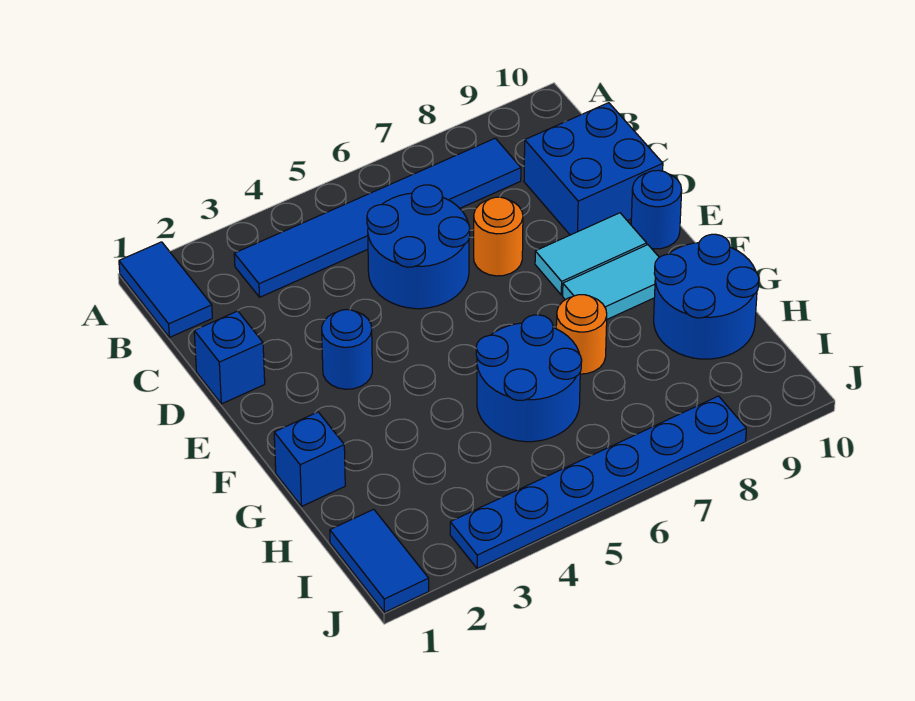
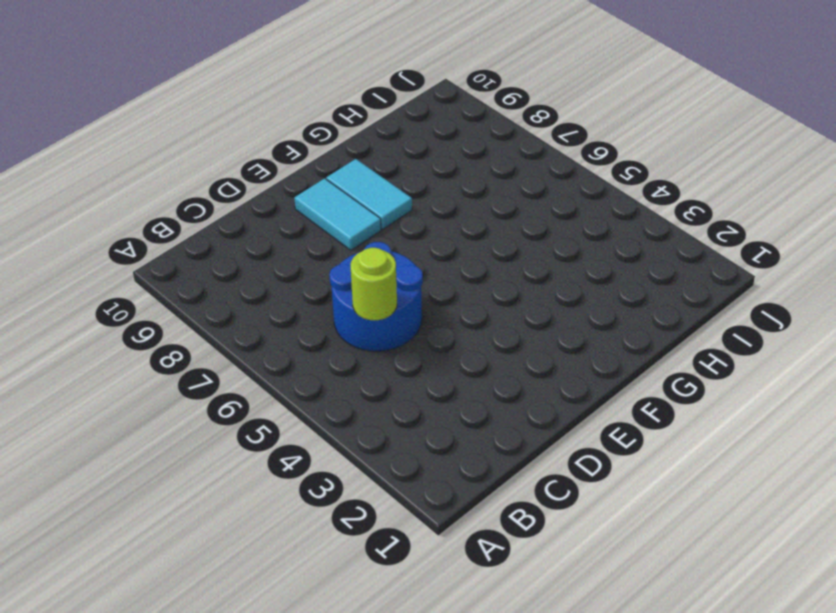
lime 1x1 round brick [351,248,397,320] -> none
none -> blue 1x2 tile [119,242,212,337]
none -> blue 1x6 tile [234,138,521,297]
none -> blue 2x2 brick [524,103,663,235]

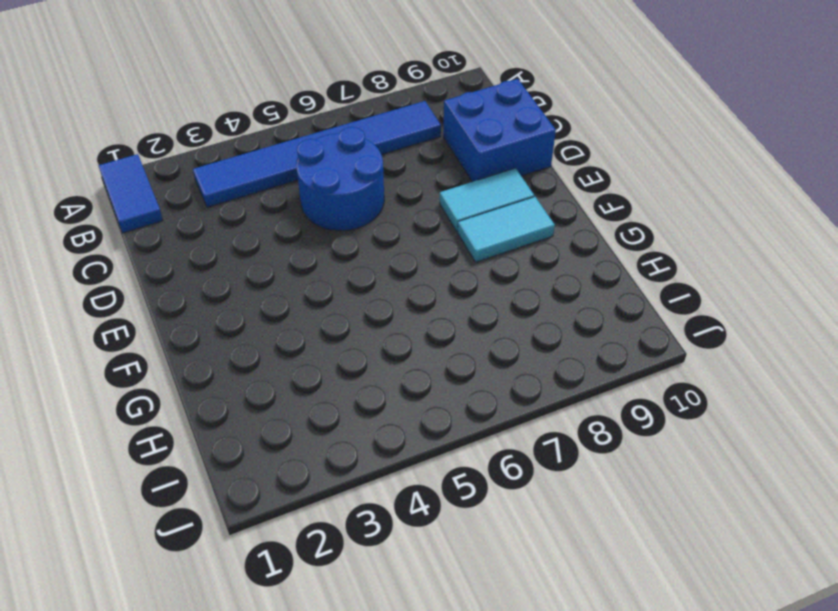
none -> blue 1x1 brick [194,311,265,404]
none -> orange 1x1 round brick [474,197,523,276]
none -> blue 1x1 round brick [322,310,372,389]

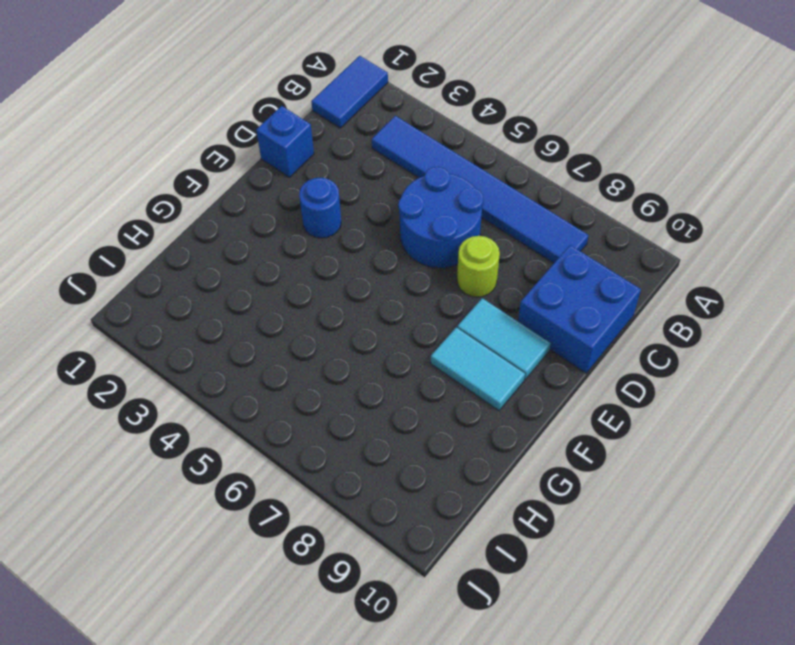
lime 1x1 round brick [457,236,500,297] -> orange 1x1 round brick [474,197,523,276]
none -> blue 1x1 round brick [631,170,682,249]
none -> blue 1x1 brick [274,412,345,506]
none -> blue 2x2 round brick [476,315,582,442]

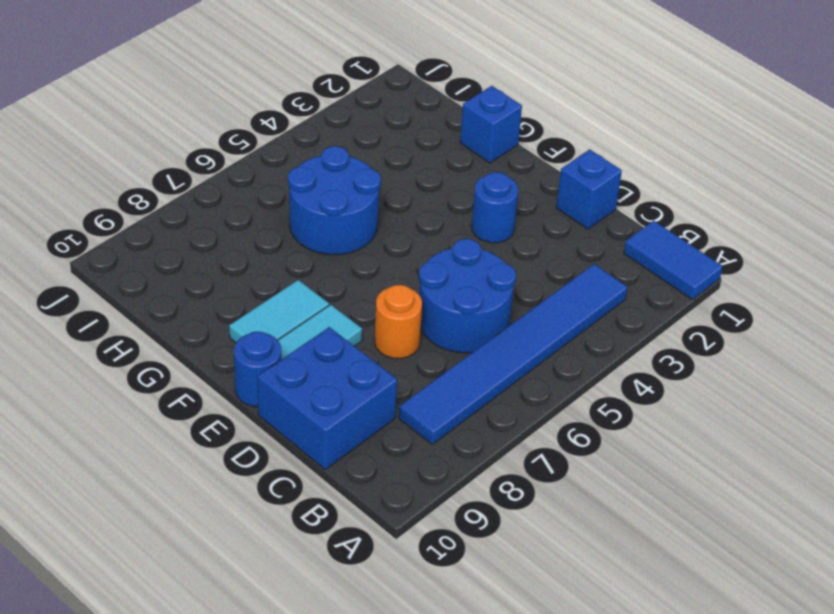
none -> orange 1x1 round brick [556,295,607,374]
none -> blue 2x2 round brick [654,234,759,359]
none -> blue 1x2 tile [330,509,429,612]

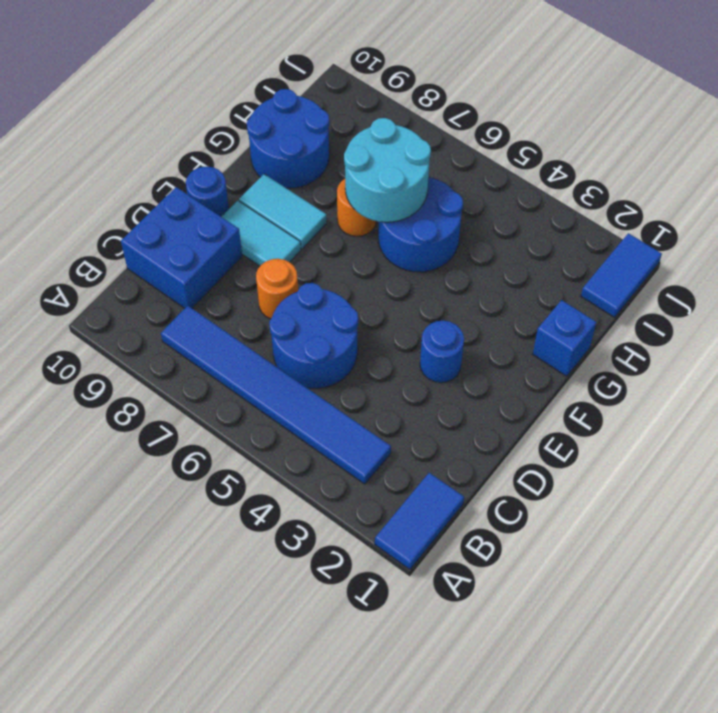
cyan 2x2 round brick [344,118,431,222] -> none
none -> blue 1x1 brick [194,311,265,404]
none -> blue 1x6 plate [450,396,746,569]

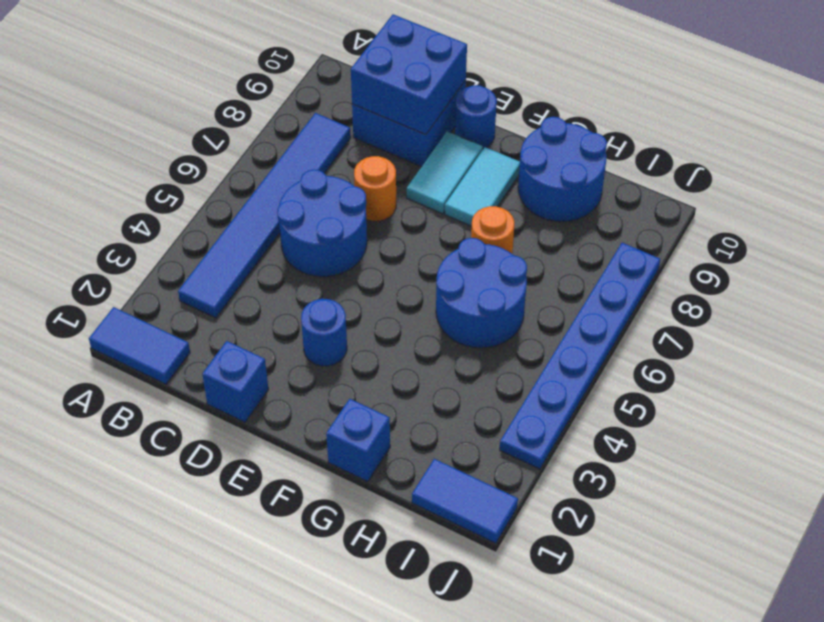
blue 2x2 brick [351,14,467,135] -> none

